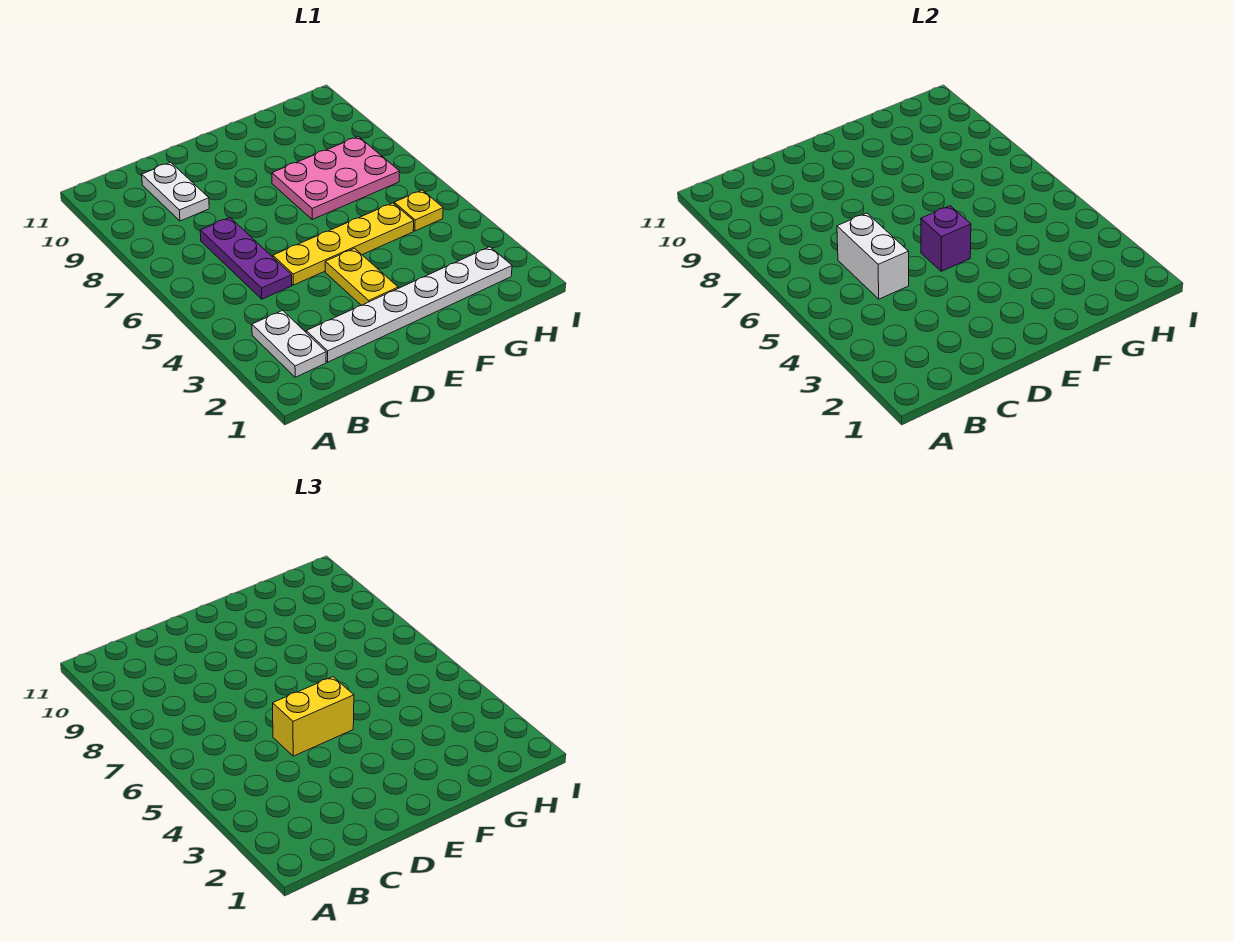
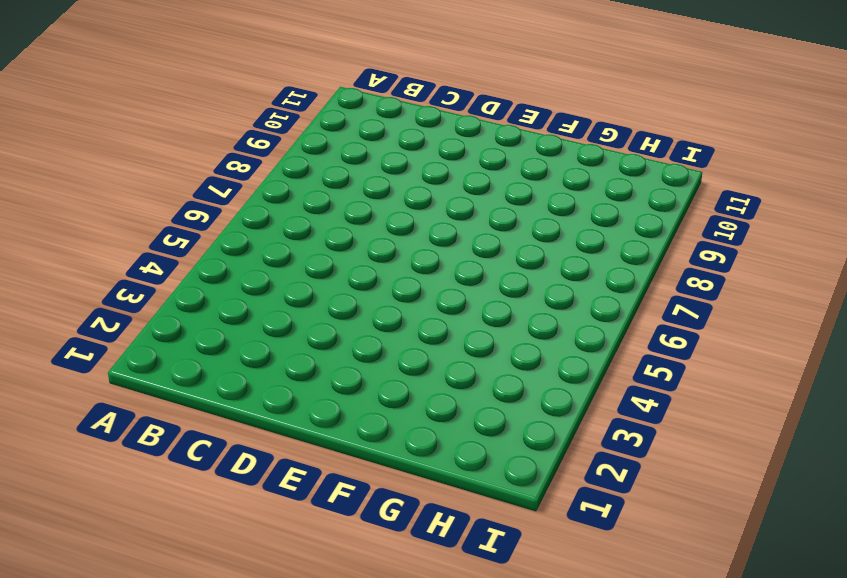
none -> white 1x2 plate [252,310,326,377]
none -> white 1x6 plate [306,247,512,362]

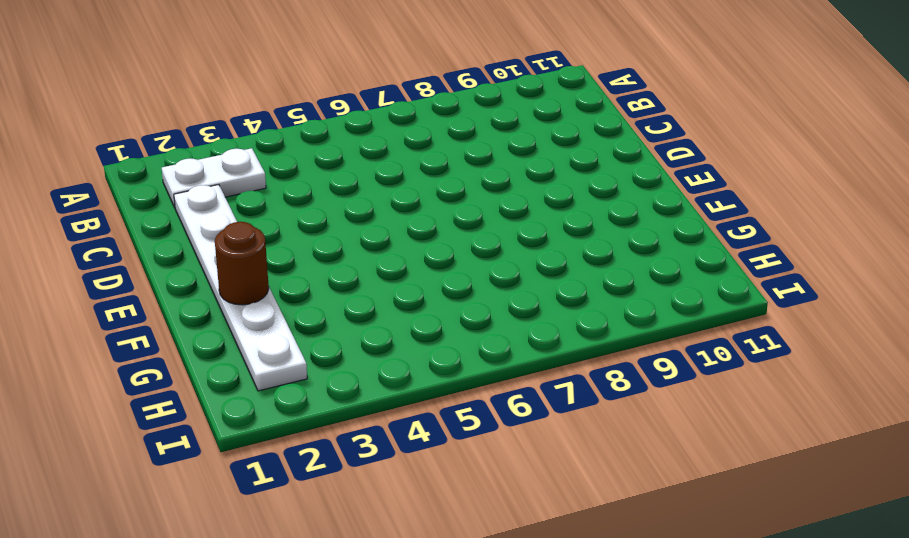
brown 1x1 round brick [215,222,269,305] -> none
none -> purple 1x3 plate [200,217,292,299]
none -> white 1x2 plate [142,162,209,221]

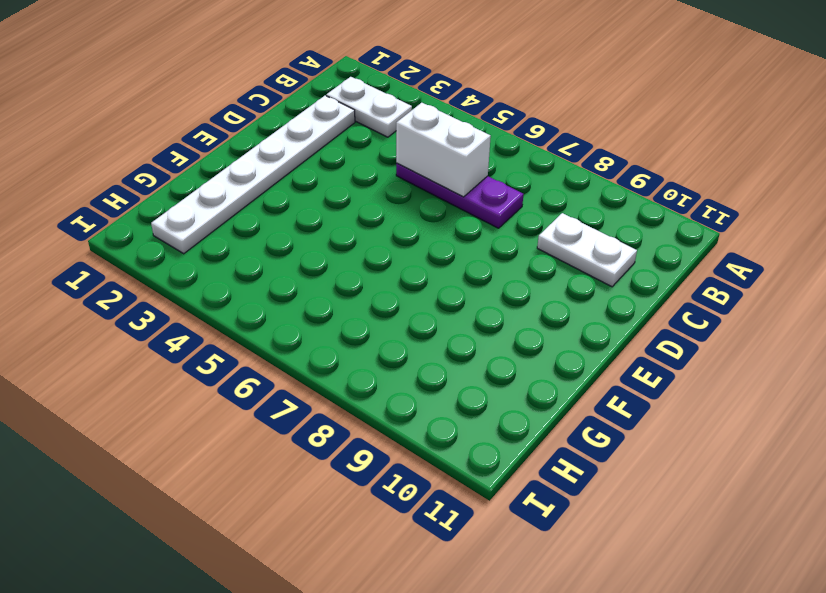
none -> yellow 1x4 plate [273,203,414,285]
none -> yellow 1x2 plate [325,248,398,305]

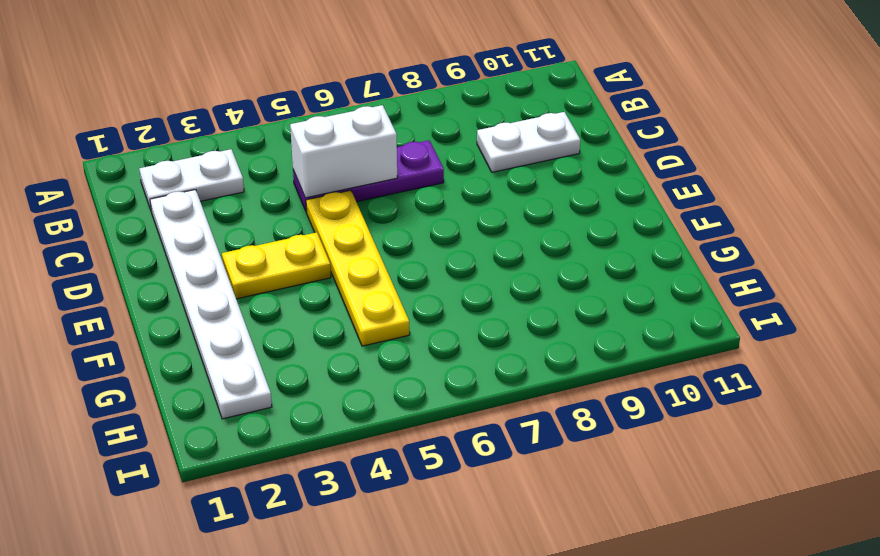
none -> pink 2x3 plate [272,137,400,219]
none -> yellow 1x1 plate [394,190,443,231]

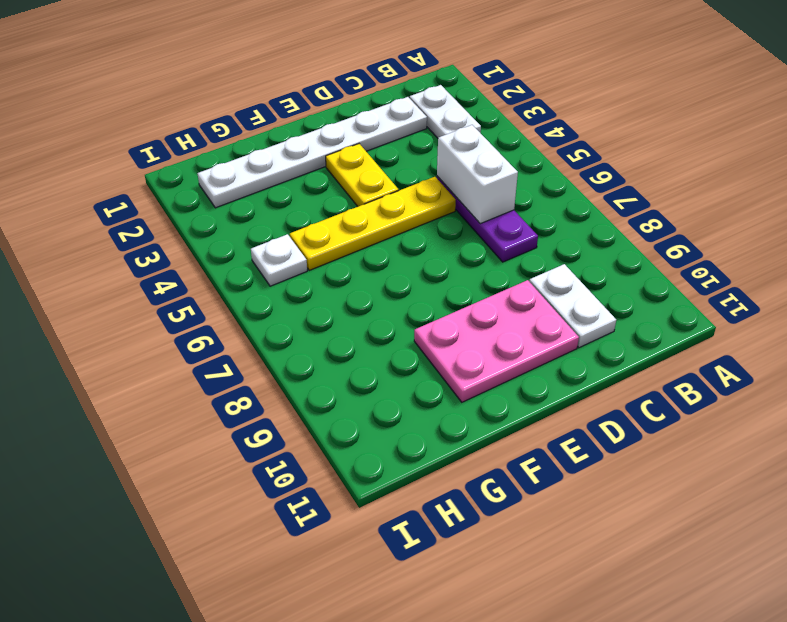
pink 2x3 plate [414,280,579,402] -> pink 2x3 plate moved to [272,137,400,219]
white 1x1 plate [251,234,307,286] -> yellow 1x1 plate [394,190,443,231]
none -> purple 1x1 brick [921,206,971,271]
none -> yellow 1x2 brick [273,677,354,756]

